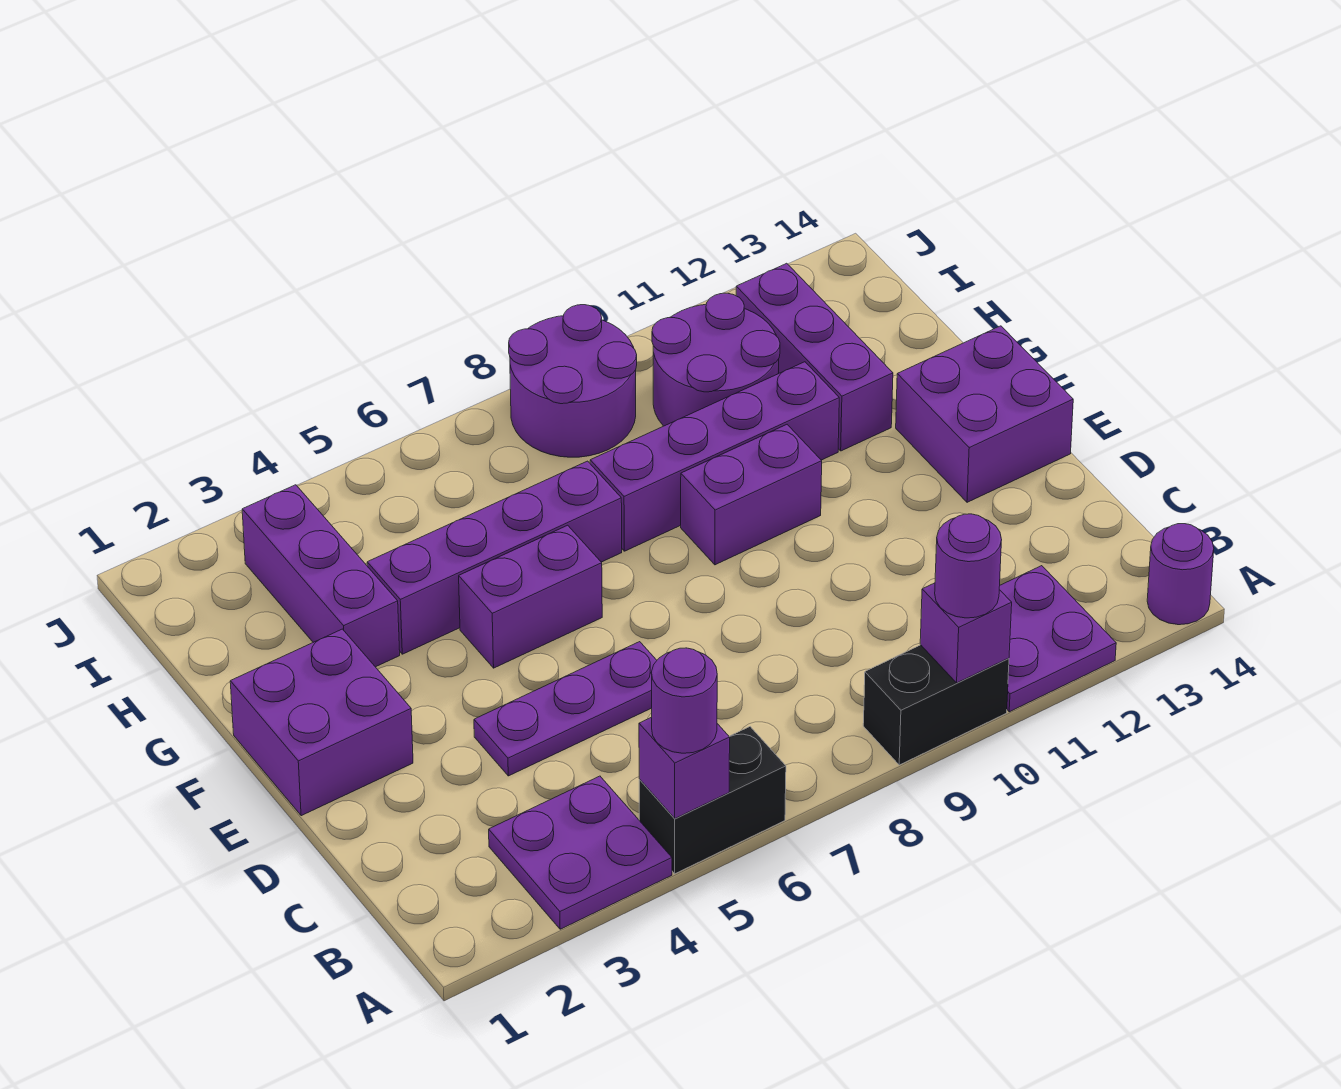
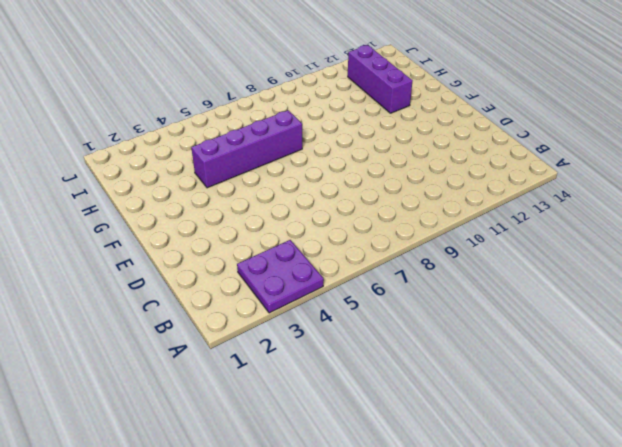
none -> black 1x2 brick [639,727,786,874]
none -> black 1x2 brick [863,645,1009,765]
none -> purple 2x2 plate [999,566,1116,712]

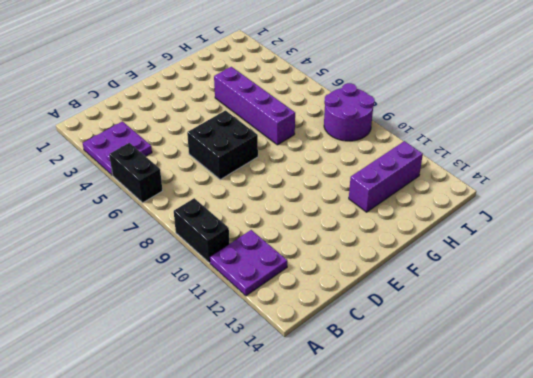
black 2x2 brick [187,111,258,180] -> purple 1x3 plate [474,642,657,776]
none -> purple 1x1 round brick [1147,524,1214,625]
none -> purple 2x2 brick [230,629,413,816]
none -> purple 2x2 brick [896,326,1073,502]

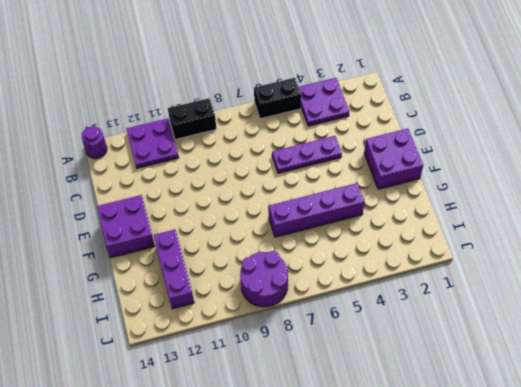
none -> purple 1x2 brick [459,525,602,668]
none -> purple 1x2 brick [681,425,822,565]
none -> purple 1x3 brick [242,485,400,667]

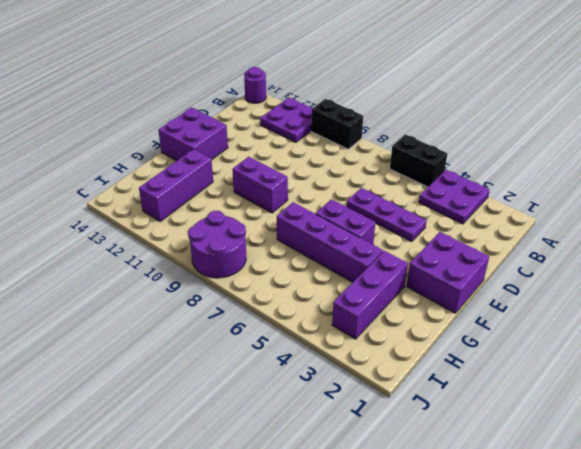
none -> purple 1x4 brick [590,362,839,551]
none -> purple 2x2 round brick [652,293,780,426]
none -> purple 1x1 brick [639,717,730,818]

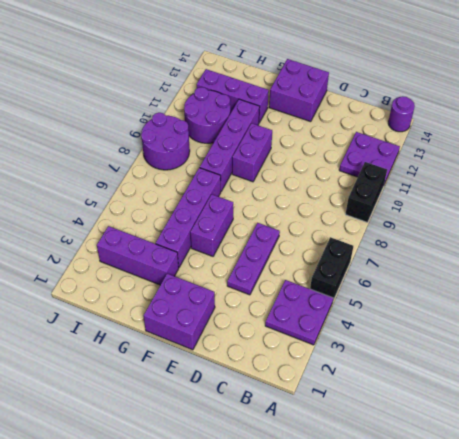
none -> purple 1x1 brick [639,717,730,818]
none -> purple 1x1 brick [920,583,1012,683]
none -> purple 1x1 round brick [651,648,717,753]

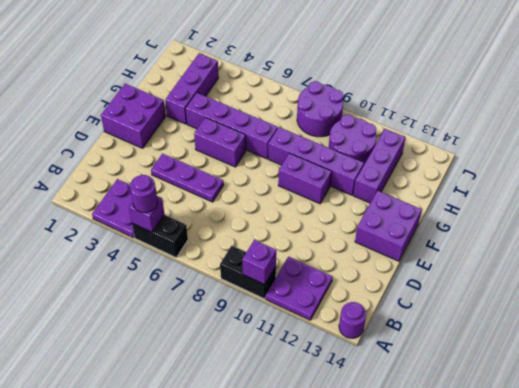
none -> purple 1x1 round brick [935,514,1002,618]

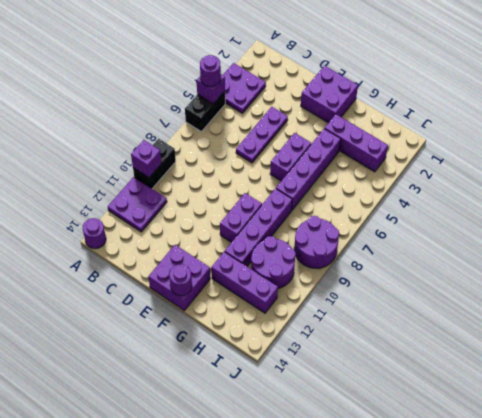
purple 1x1 round brick [169,265,192,296] -> purple 1x1 round brick moved to [935,514,1002,618]

